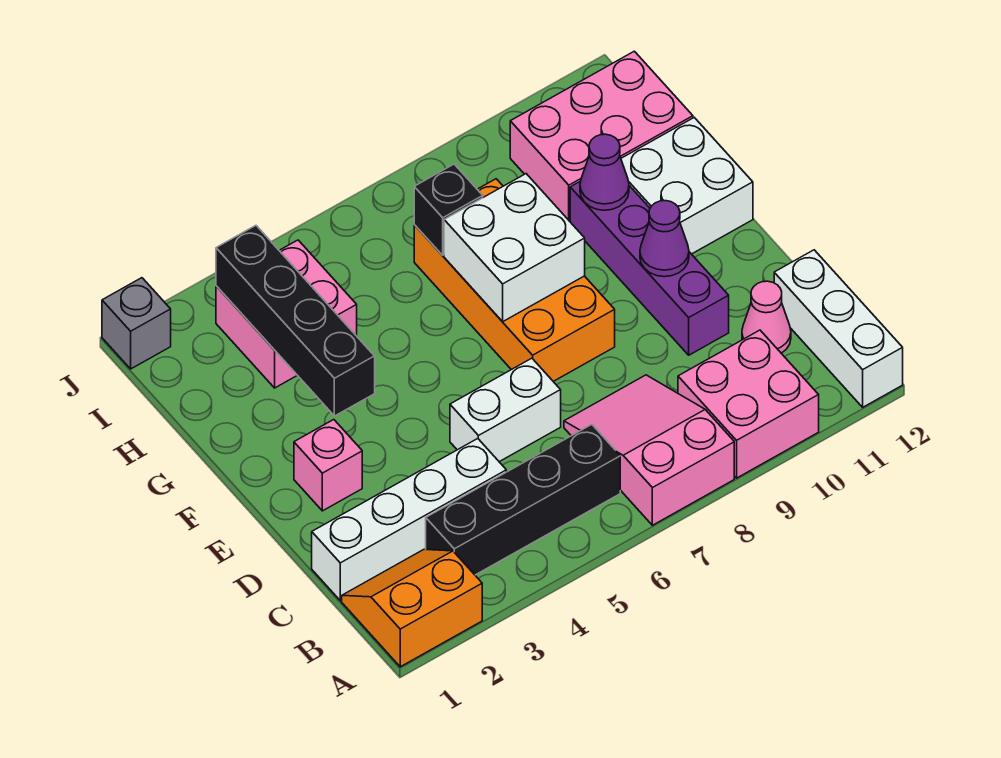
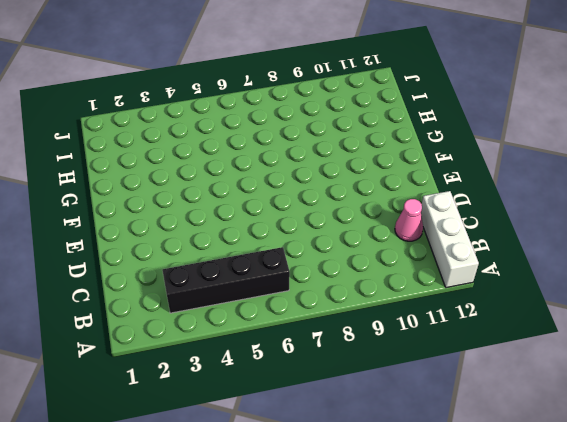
none -> orange 2x2 slope [342,549,482,667]
none -> pink 2x3 slope [564,375,734,525]
none -> pink 2x2 brick [678,330,819,478]

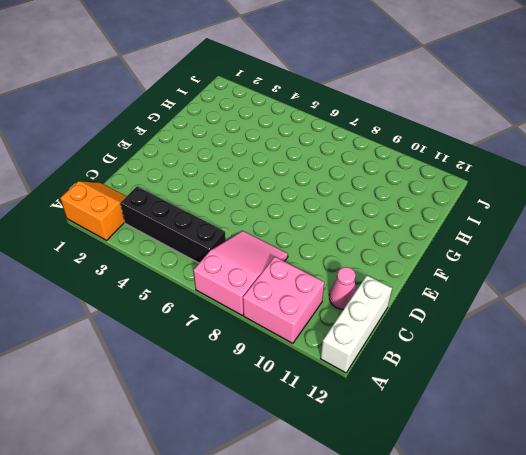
none -> white 1x4 brick [312,439,506,601]
none -> white 1x2 brick [450,358,561,462]
none -> purple 1x4 brick [570,181,729,355]

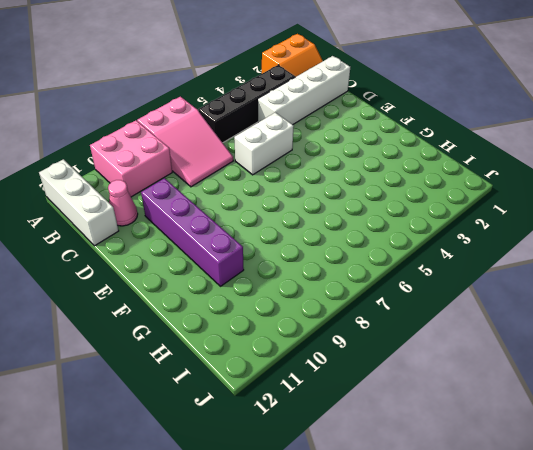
none -> pink 1x1 brick [294,420,362,511]
none -> orange 2x4 brick [414,179,615,381]
none -> white 2x2 brick [621,118,753,254]

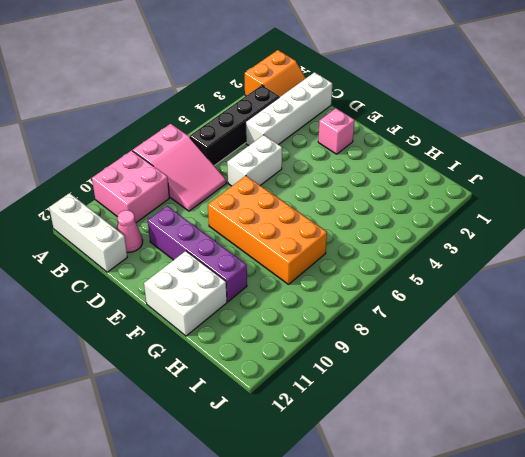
none -> pink 2x2 brick [216,240,357,388]
none -> pink 2x3 brick [510,51,693,221]
none -> grey 1x1 brick [102,278,171,369]

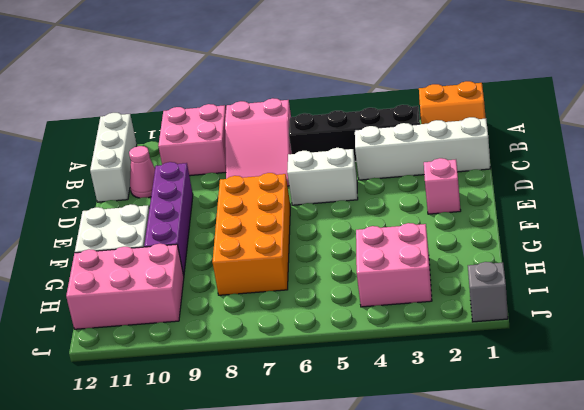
none -> purple 1x1 cone [640,201,689,277]
none -> black 1x4 brick [216,226,375,416]
none -> white 2x2 brick [444,174,585,322]

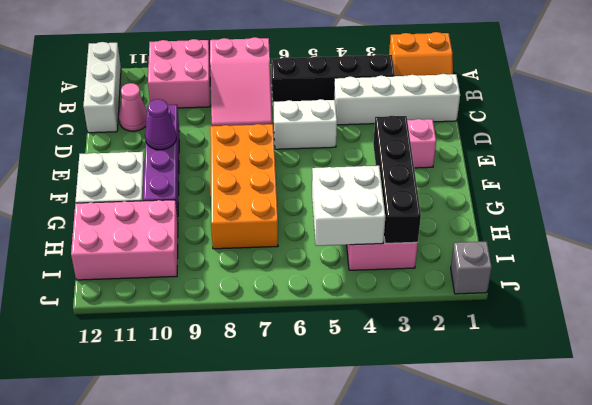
white 2x2 brick [312,166,385,246] -> white 2x2 brick moved to [444,174,585,322]
none -> purple 1x1 cone [580,134,629,210]
none -> black 1x1 brick [414,164,483,255]

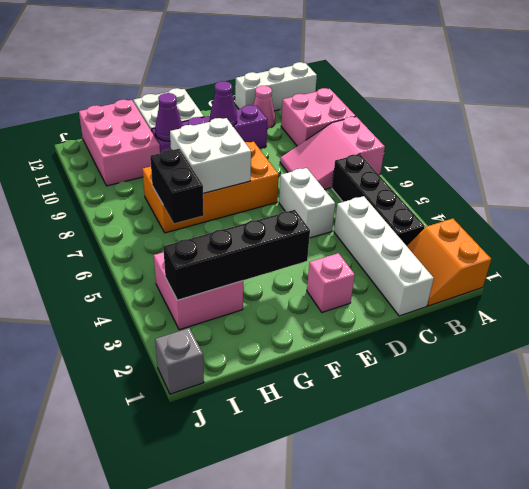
black 1x2 brick [150,149,204,224] -> black 1x1 brick [414,164,483,255]

